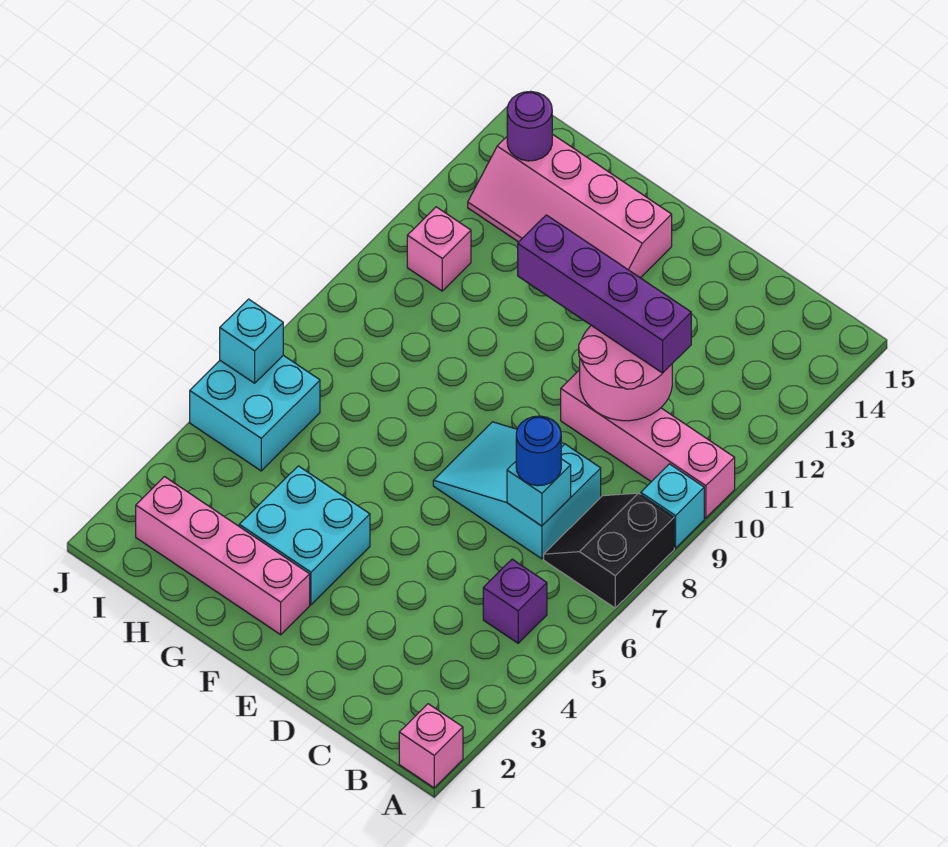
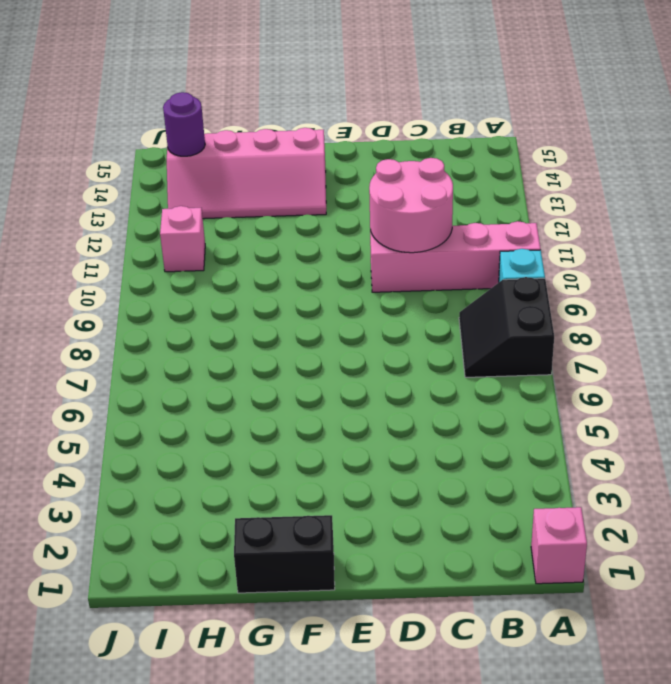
black 1x2 brick [234,515,335,593] -> none
none -> purple 1x1 brick [483,559,547,643]
none -> cyan 2x3 slope [433,422,601,559]
none -> pink 1x4 brick [136,477,310,635]

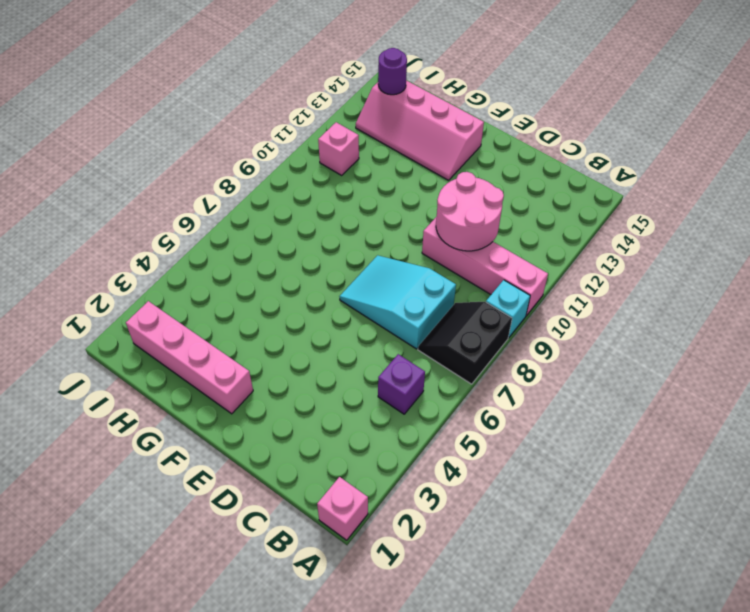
none -> cyan 2x2 brick [239,466,370,605]
none -> cyan 2x2 brick [190,355,320,471]
none -> cyan 1x1 brick [507,459,571,526]

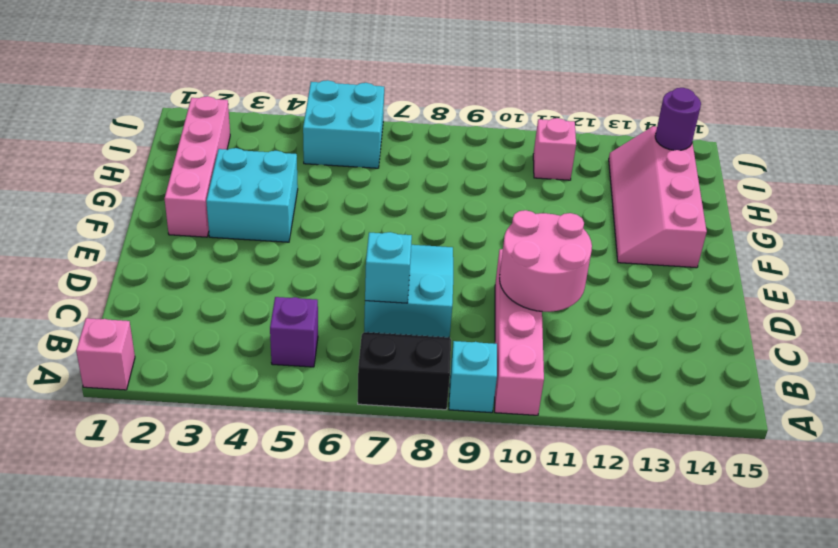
none -> cyan 1x1 brick [220,299,283,383]
none -> blue 1x1 round brick [516,416,561,486]
none -> purple 1x4 brick [518,215,691,373]

